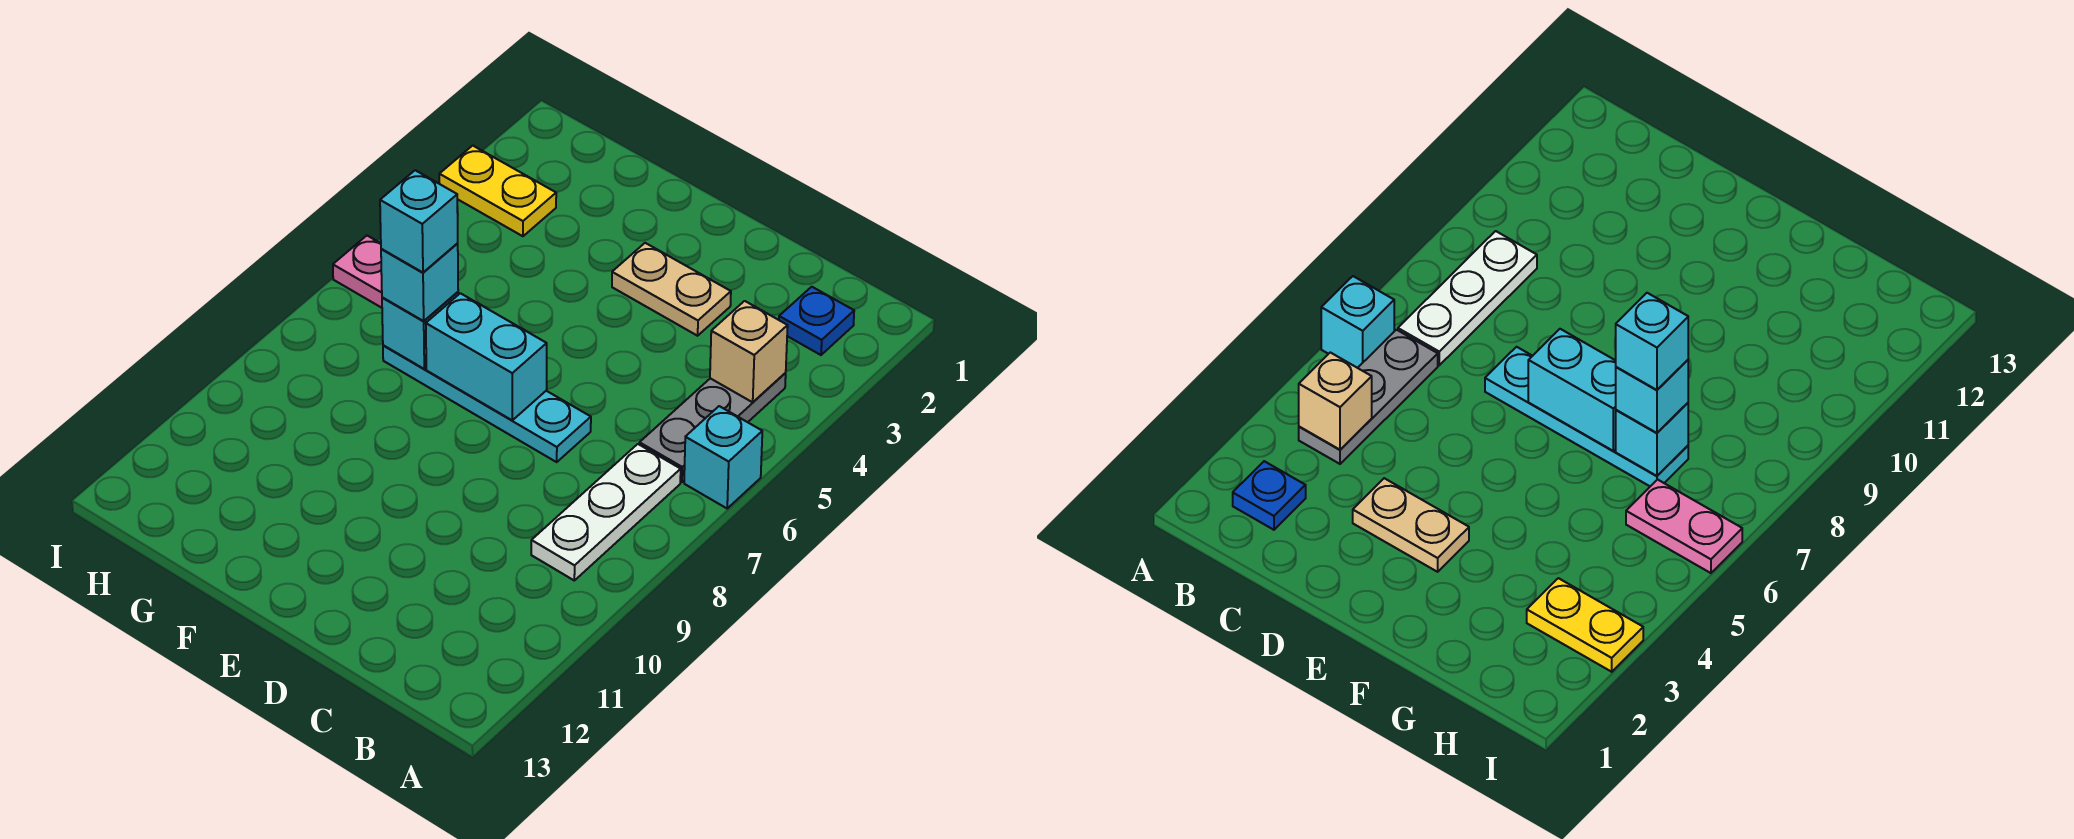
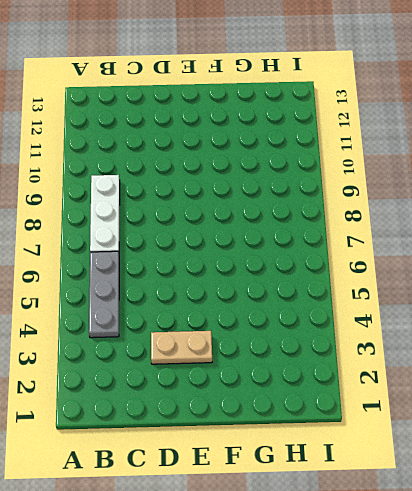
none -> cyan 1x1 brick [684,406,762,508]
none -> blue 1x1 plate [779,287,854,355]
none -> cyan 1x4 plate [383,345,591,462]

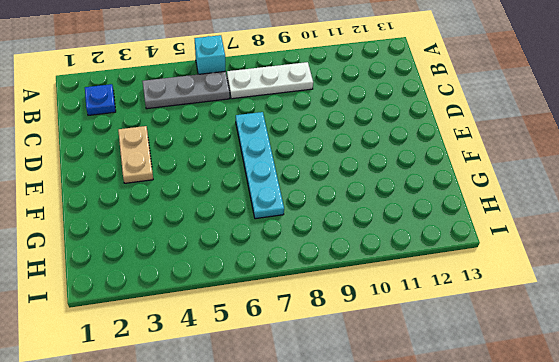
none -> yellow 1x2 plate [439,146,556,236]
none -> pink 1x2 plate [333,236,382,308]
none -> tan 1x1 brick [710,301,788,402]

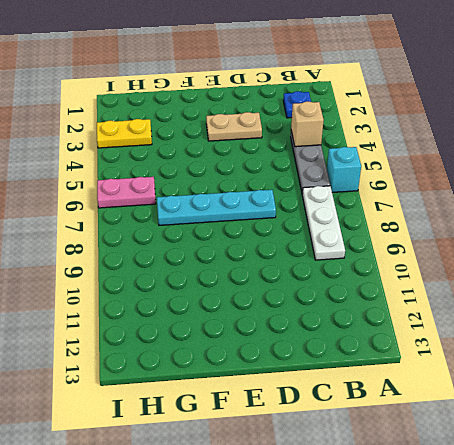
none -> cyan 1x2 brick [426,293,547,420]
none -> cyan 1x1 brick [382,292,458,369]
none -> cyan 1x1 brick [381,244,458,321]

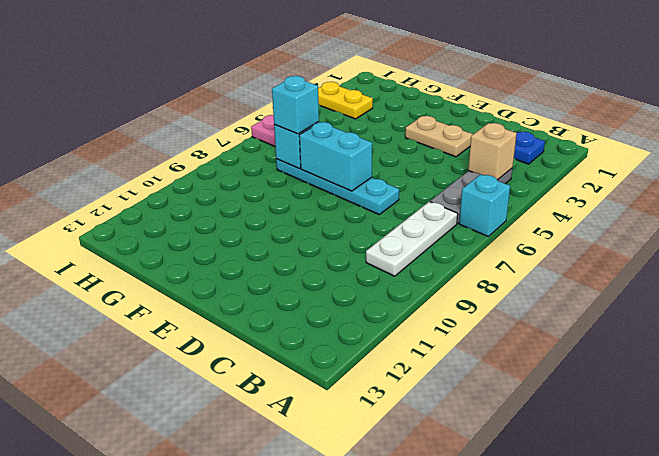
none -> cyan 1x1 brick [380,170,458,272]

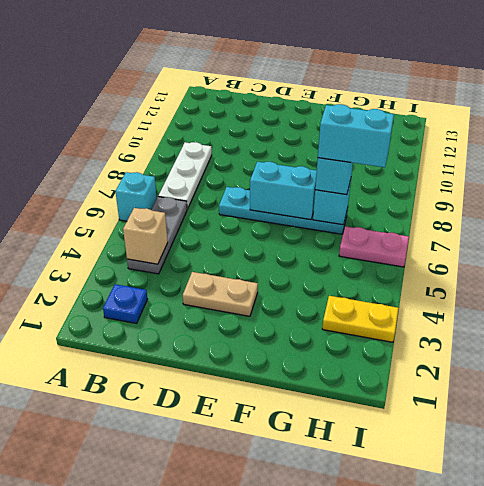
cyan 1x2 brick [318,104,394,167] -> cyan 1x1 brick [380,170,458,272]

